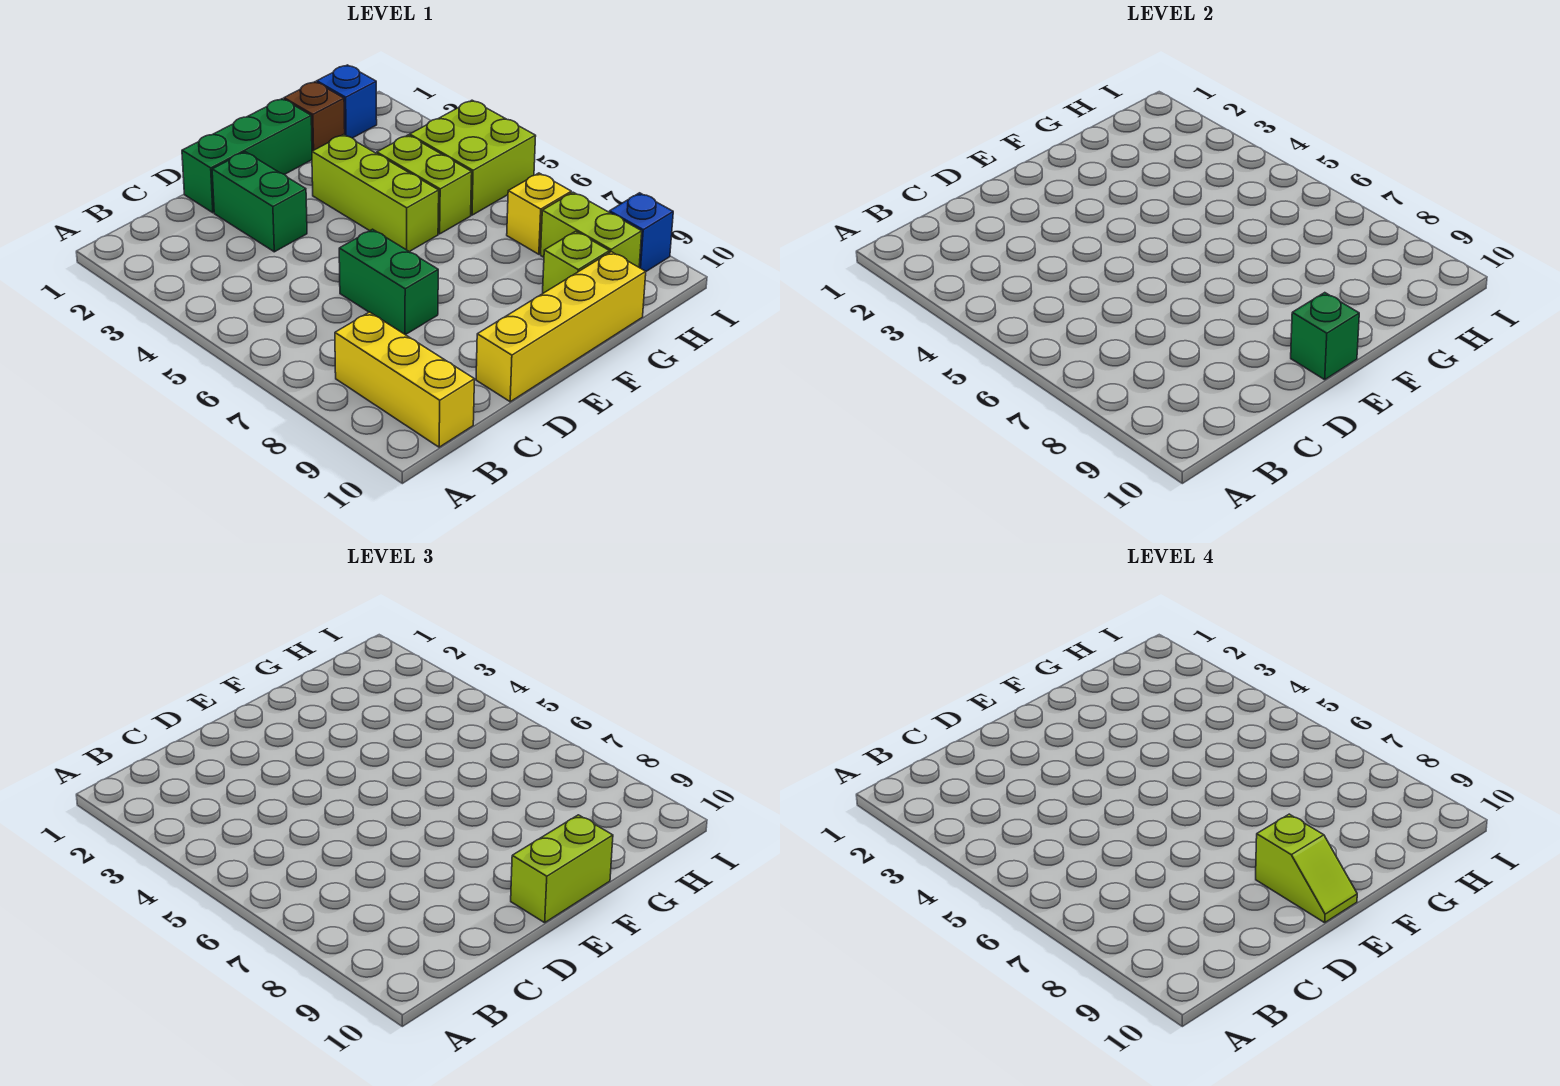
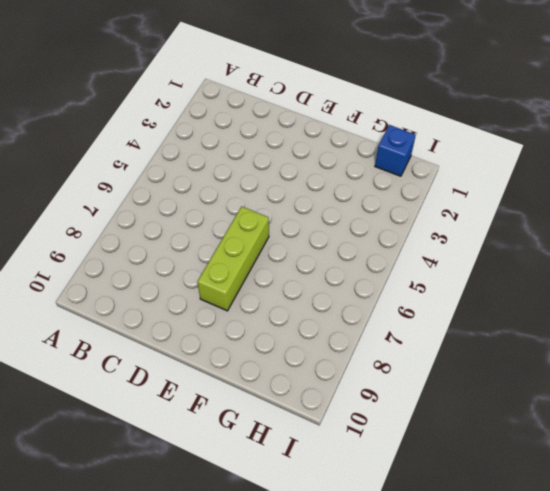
lime 1x3 brick [197,206,269,311] -> lime 1x3 brick moved to [312,134,439,252]
none -> yellow 1x3 brick [335,312,474,447]
none -> green 1x3 brick [182,99,312,213]
none -> green 1x2 brick [212,152,307,252]

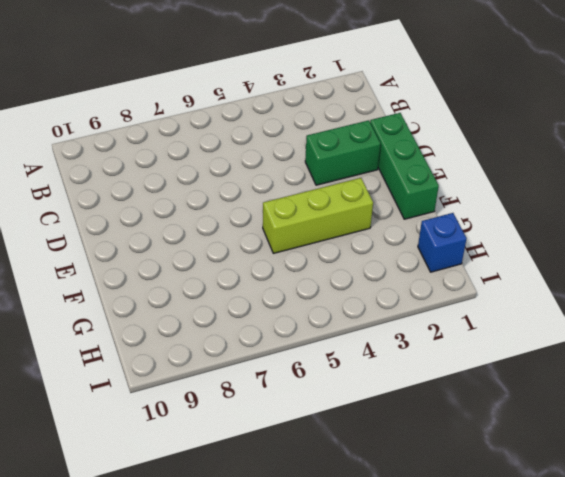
none -> yellow 1x3 brick [335,312,474,447]
none -> green 1x2 brick [339,229,438,335]
none -> yellow 1x4 brick [476,252,646,402]

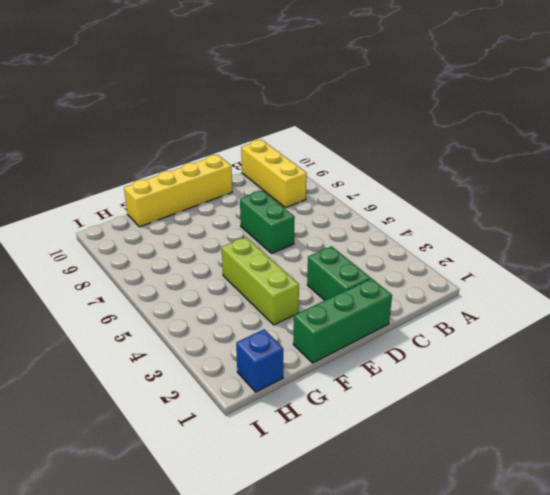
none -> brown 1x1 brick [284,82,345,151]
none -> lime 1x2 brick [377,135,472,234]
none -> lime 1x1 brick [543,231,609,293]

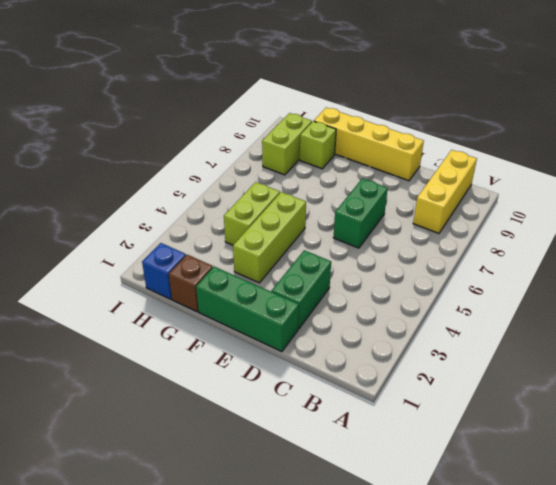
none -> lime 2x2 brick [410,100,536,215]
none -> yellow 1x1 brick [507,173,571,254]
none -> blue 1x1 brick [609,193,673,271]

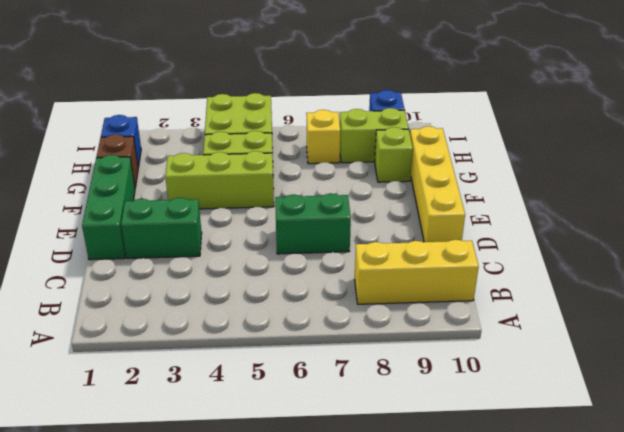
none -> green 1x1 brick [1291,293,1359,380]
none -> lime 1x2 brick [511,815,613,923]
none -> lime 1x2 slope [1256,814,1357,923]

